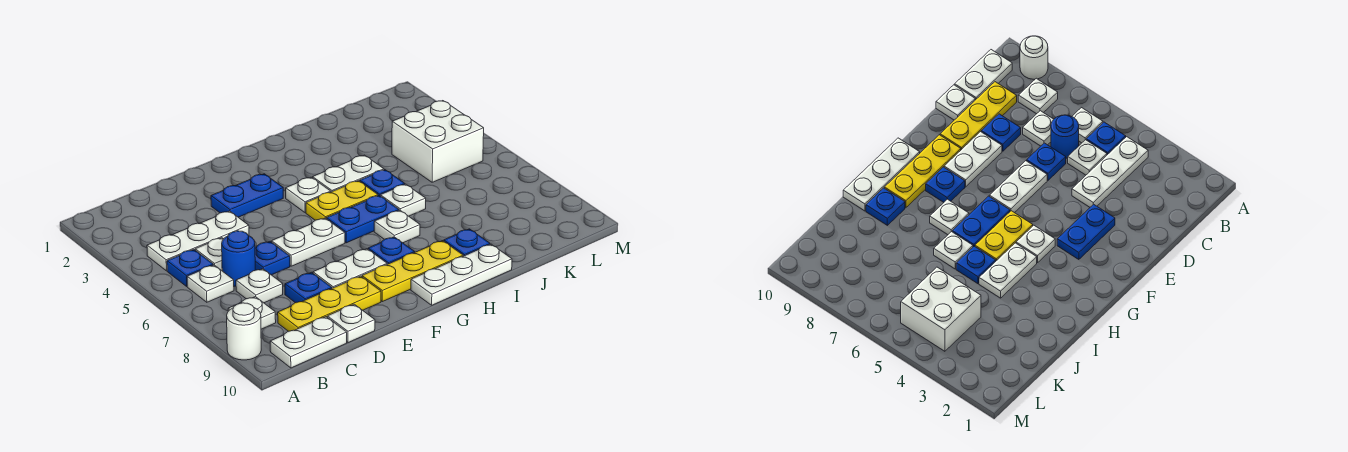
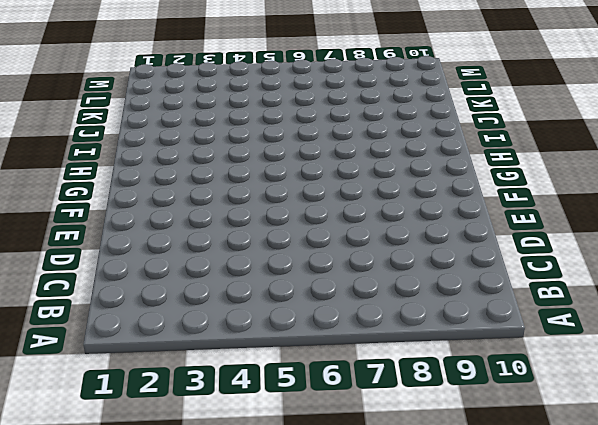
none -> white 1x1 round brick [227,303,261,360]
none -> white 1x3 plate [147,211,249,271]
none -> blue 1x1 plate [167,250,213,286]

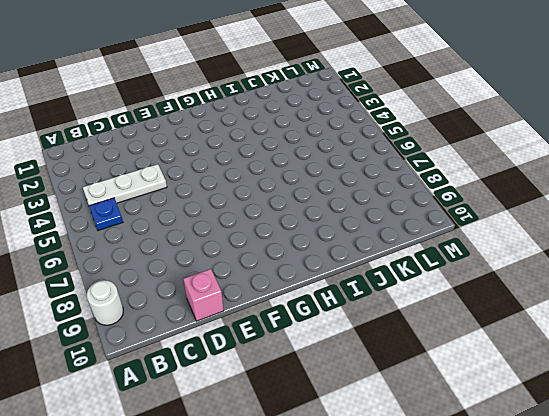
pink 1x1 brick [183,269,224,321] -> white 1x1 plate [327,304,375,343]
none -> white 1x1 plate [187,265,234,302]
none -> white 1x1 plate [228,297,276,329]
none -> white 1x2 plate [270,317,347,368]

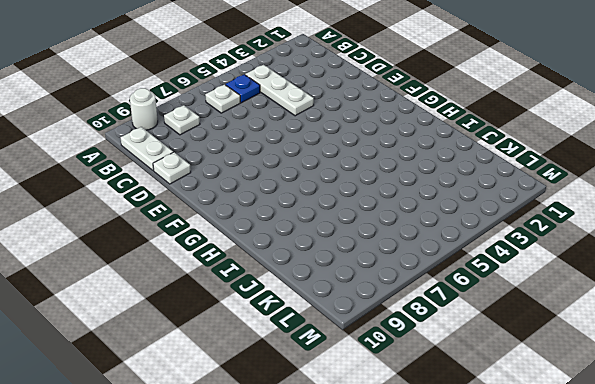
none -> white 1x1 plate [195,238,223,270]
none -> blue 1x1 round brick [222,231,255,286]
none -> white 1x1 plate [236,269,283,303]

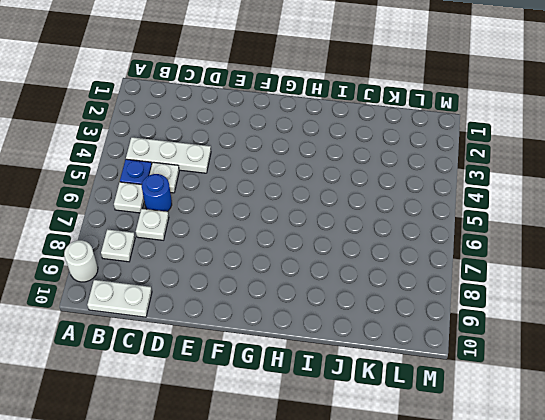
none -> yellow 1x3 plate [278,276,381,331]
none -> blue 1x1 plate [255,241,290,275]
none -> blue 1x1 plate [285,272,332,303]

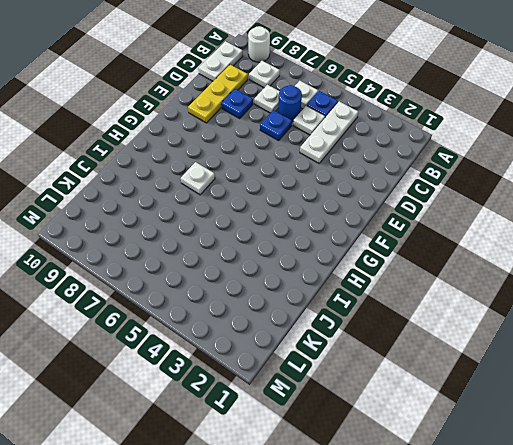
none -> white 1x1 plate [327,304,375,343]
none -> blue 1x2 plate [211,174,283,217]
none -> white 1x2 plate [272,218,345,266]

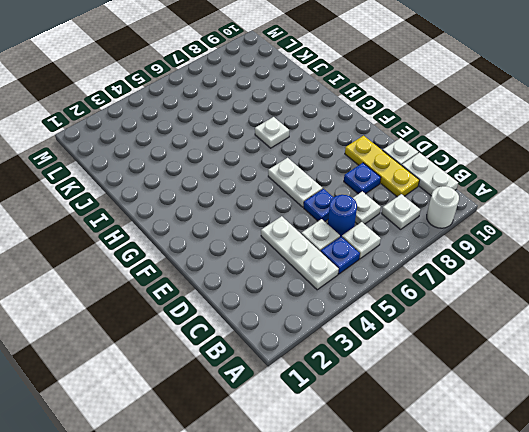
none -> blue 1x2 plate [211,174,283,217]
none -> white 1x2 plate [313,249,387,288]
none -> yellow 1x3 plate [362,241,463,302]

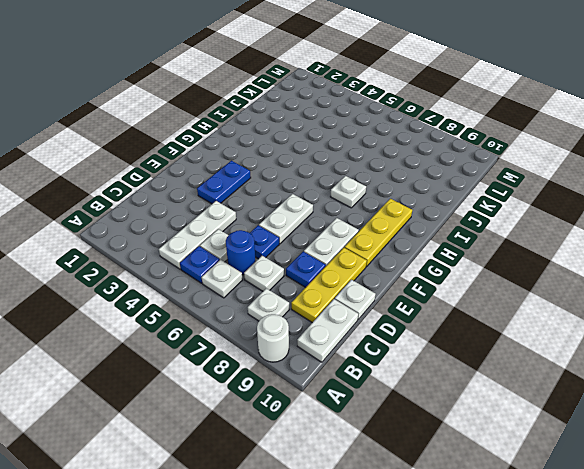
none -> white 1x1 plate [286,177,331,213]
none -> yellow 1x2 plate [306,181,378,220]
none -> blue 1x2 plate [326,196,399,243]

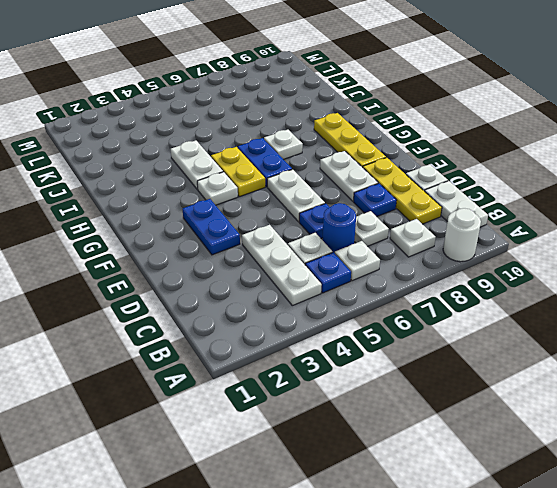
none -> blue 1x1 plate [368,237,415,264]
none -> white 1x3 plate [411,244,512,305]
none -> blue 1x1 plate [360,170,405,196]

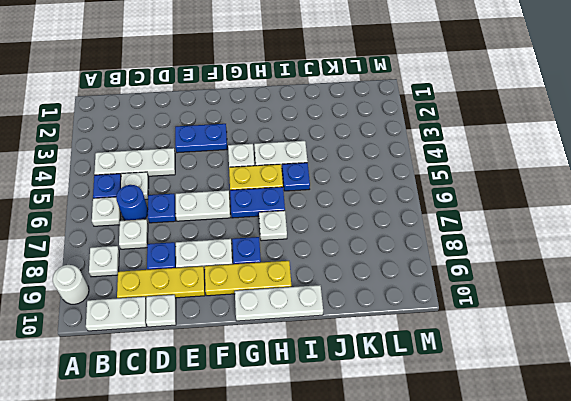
none -> white 1x1 plate [380,184,426,216]
none -> blue 1x1 plate [444,229,490,256]
none -> white 2x2 brick [392,101,484,182]

